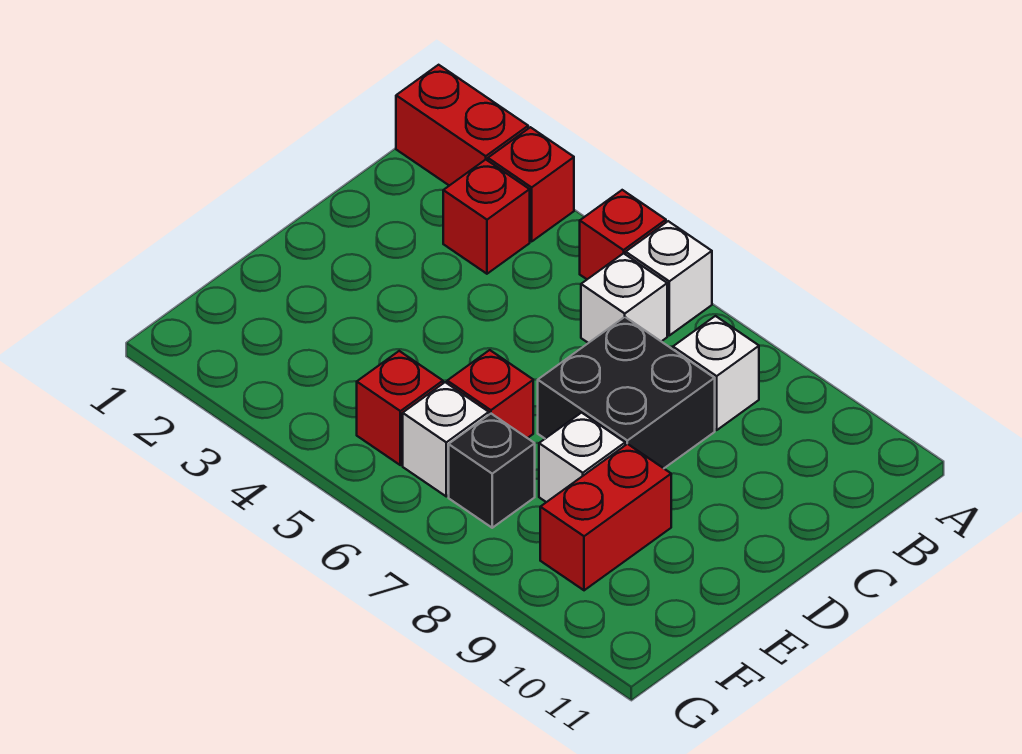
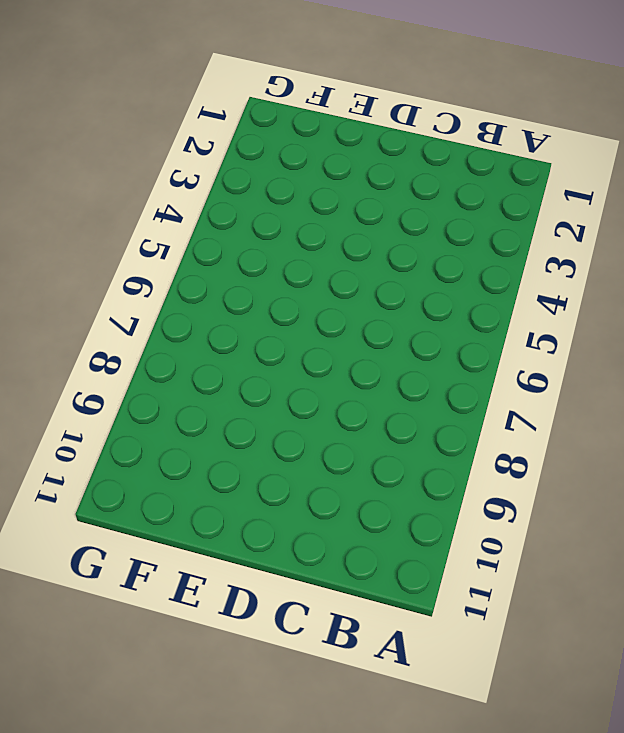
none -> red 1x2 brick [396,65,528,186]
none -> red 1x1 brick [488,127,574,241]
none -> red 1x1 brick [580,190,666,279]

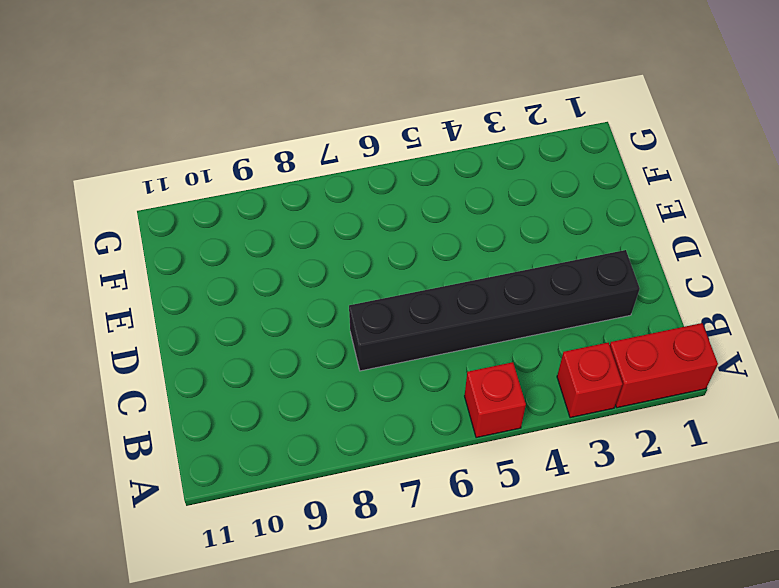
black 1x6 brick [349,250,640,371] -> black 2x2 brick [538,317,715,468]
none -> white 1x1 brick [626,221,712,335]
none -> red 1x1 brick [443,160,530,274]
none -> white 1x1 brick [581,253,667,343]

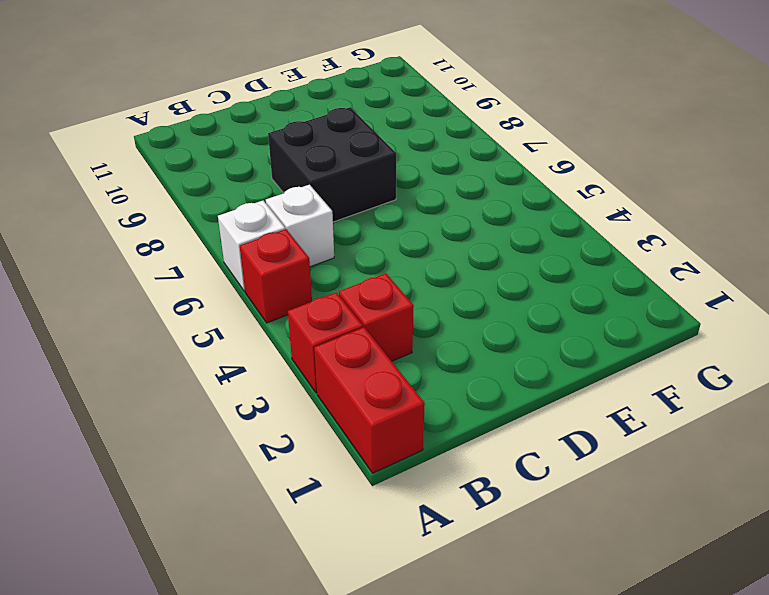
none -> white 1x1 brick [673,316,759,430]
none -> red 1x1 brick [447,350,533,438]
none -> white 1x1 brick [539,413,625,502]

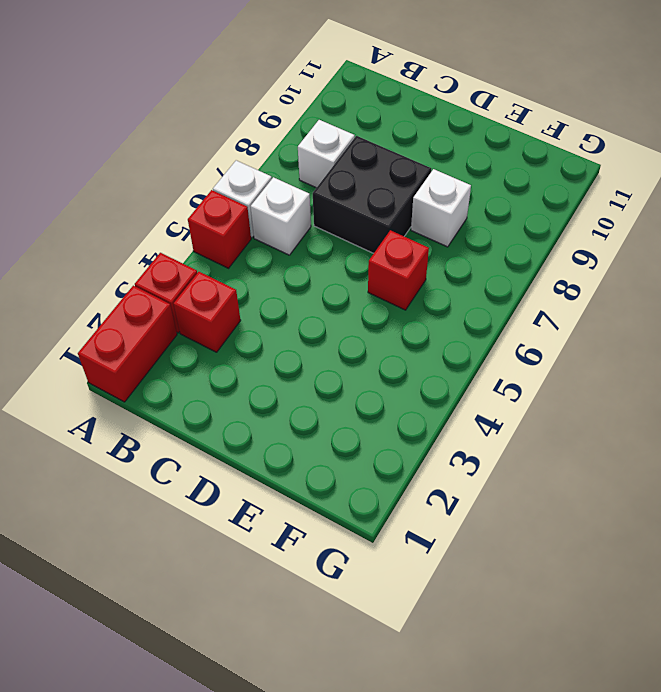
none -> red 1x2 brick [540,444,671,590]
none -> red 1x1 brick [357,351,443,465]
none -> white 1x1 brick [403,382,489,496]

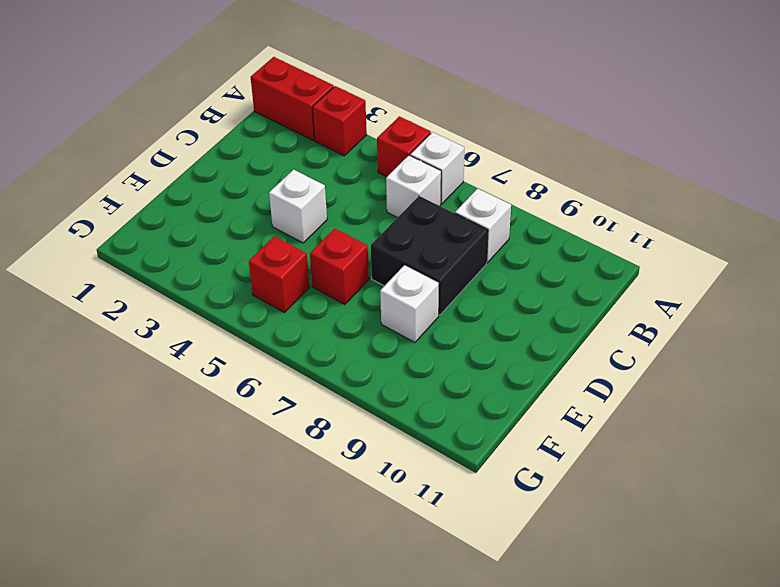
white 1x1 brick [269,169,327,243] -> white 1x1 brick moved to [403,382,489,496]
none -> red 1x1 brick [443,160,530,274]
none -> red 1x2 brick [540,444,671,590]
none -> black 1x1 brick [449,414,535,528]

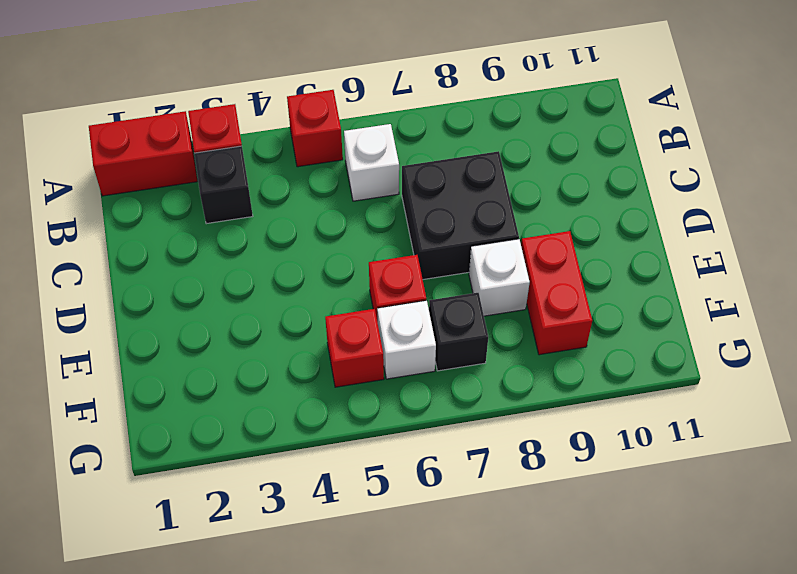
black 1x1 brick [194,146,253,224] -> red 1x1 brick [443,160,530,274]
none -> white 1x1 brick [626,221,712,335]
none -> white 1x1 brick [673,316,759,430]

